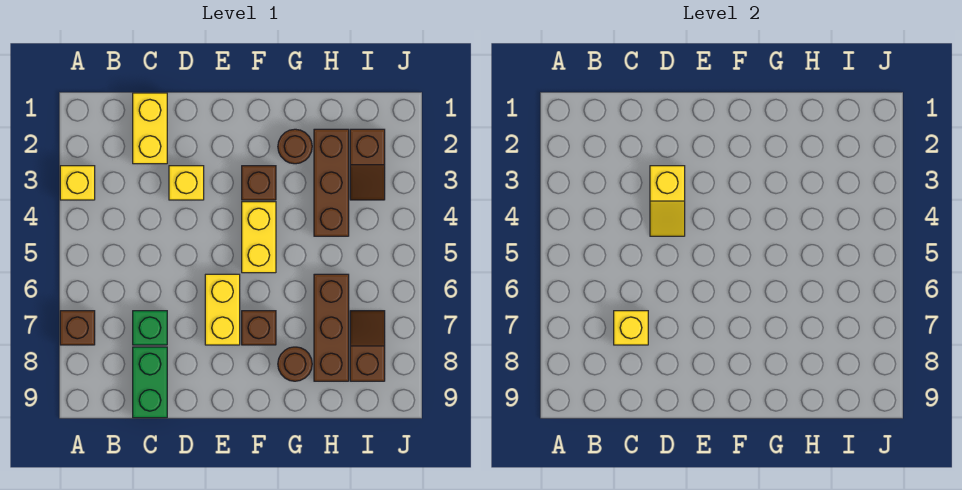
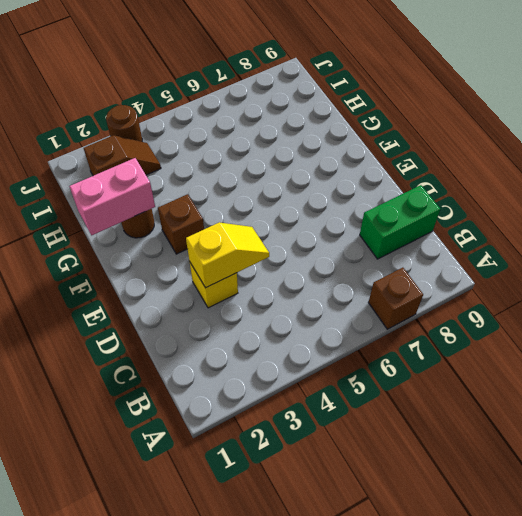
pink 1x2 brick [69,158,155,235] -> none
brown 1x1 round brick [106,105,142,142] -> brown 1x1 round brick moved to [278,347,312,381]
none -> yellow 1x1 brick [60,166,95,200]
none -> yellow 1x2 brick [133,93,167,164]
none -> green 1x1 brick [133,311,167,345]

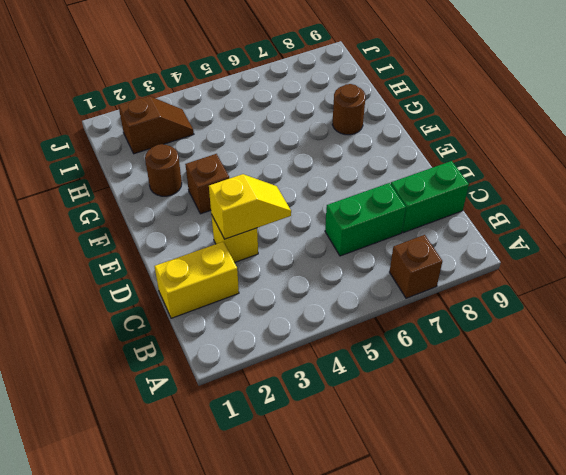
green 1x2 brick [325,183,406,256] -> green 1x1 brick [133,311,167,345]
none -> yellow 1x1 brick [60,166,95,200]
none -> yellow 1x2 brick [205,274,240,345]
none -> yellow 1x2 brick [242,202,276,273]

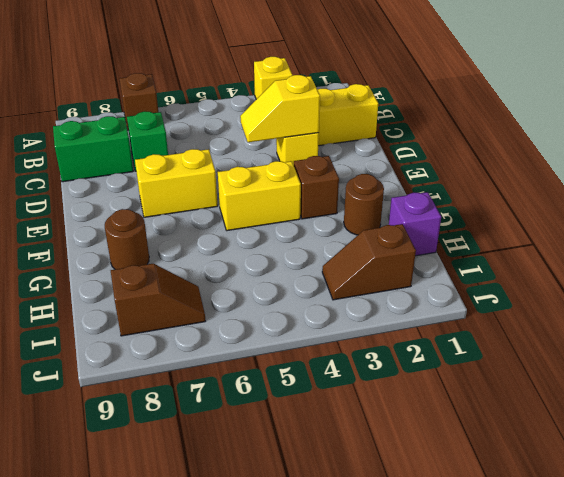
purple 1x1 brick [389,192,441,256] -> none
none -> brown 1x1 brick [242,311,276,345]
none -> brown 1x3 brick [314,129,349,236]
none -> brown 1x3 brick [314,274,349,381]

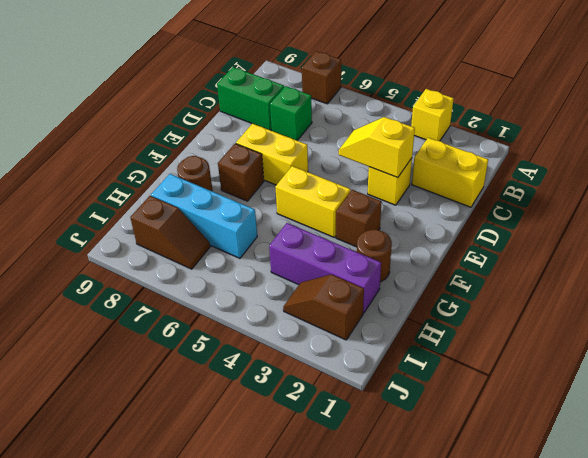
purple 1x3 brick [269,223,381,313] -> brown 1x3 brick [314,129,349,236]
cyan 1x3 brick [151,174,257,258] -> brown 1x3 brick [314,274,349,381]
none -> yellow 1x1 brick [614,311,648,345]

